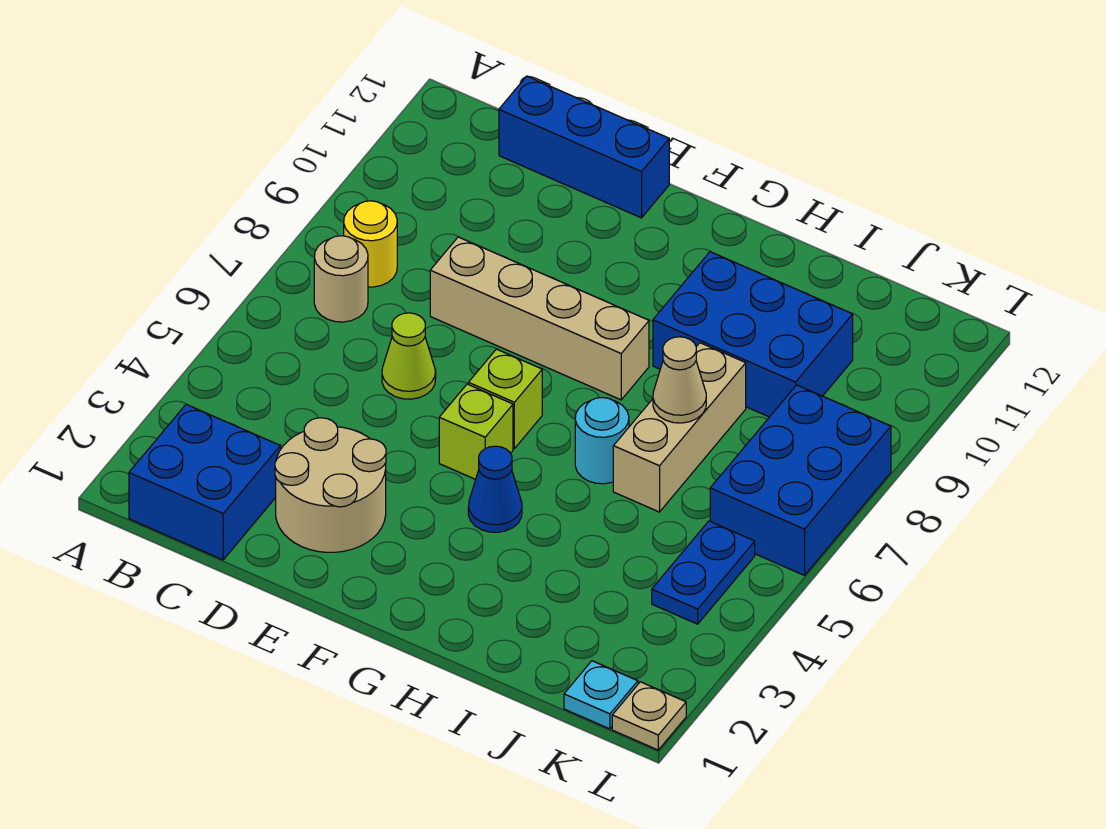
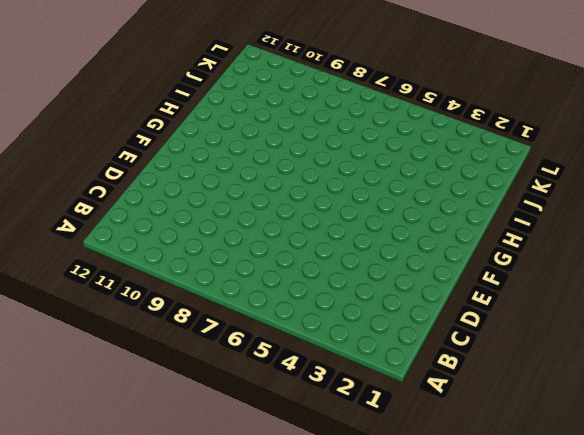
none -> blue 2x2 brick [129,405,280,560]
none -> tan 1x1 round brick [314,236,368,322]
none -> yellow 1x1 round brick [344,201,397,287]

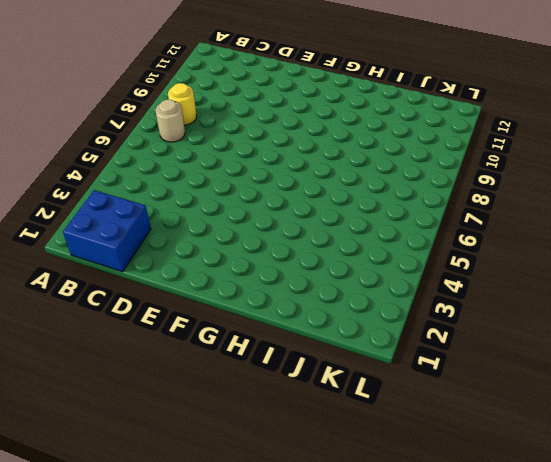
none -> blue 1x3 brick [499,76,669,218]
none -> tan 2x2 round brick [275,418,386,552]
none -> lime 1x1 cone [382,313,436,399]

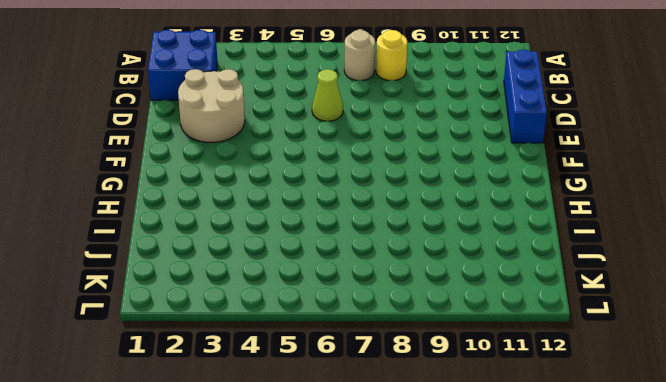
none -> tan 1x4 brick [430,237,649,400]
none -> lime 1x1 brick [439,384,513,479]
none -> lime 1x1 brick [468,349,542,448]

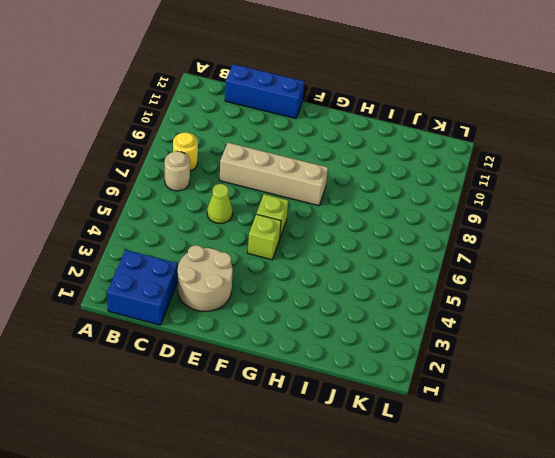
none -> blue 1x1 cone [468,446,522,532]
none -> cyan 1x1 round brick [575,397,629,484]
none -> blue 2x3 brick [653,252,853,417]

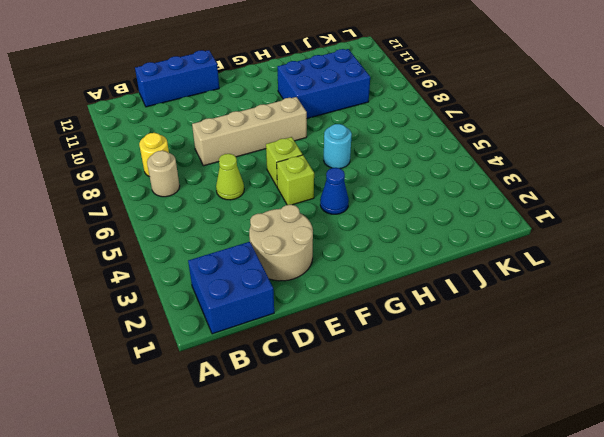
none -> tan 1x3 brick [613,343,746,512]
none -> cyan 1x1 plate [564,661,638,729]
none -> blue 1x2 plate [652,521,755,624]

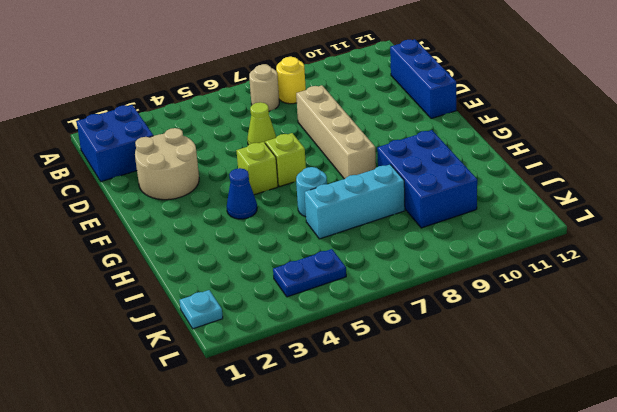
cyan 1x3 brick [305,165,405,239] -> tan 1x3 brick [613,343,746,512]
none -> blue 2x3 brick [710,385,891,575]
none -> tan 1x1 plate [612,682,686,750]
none -> tan 1x1 cone [653,337,706,423]

